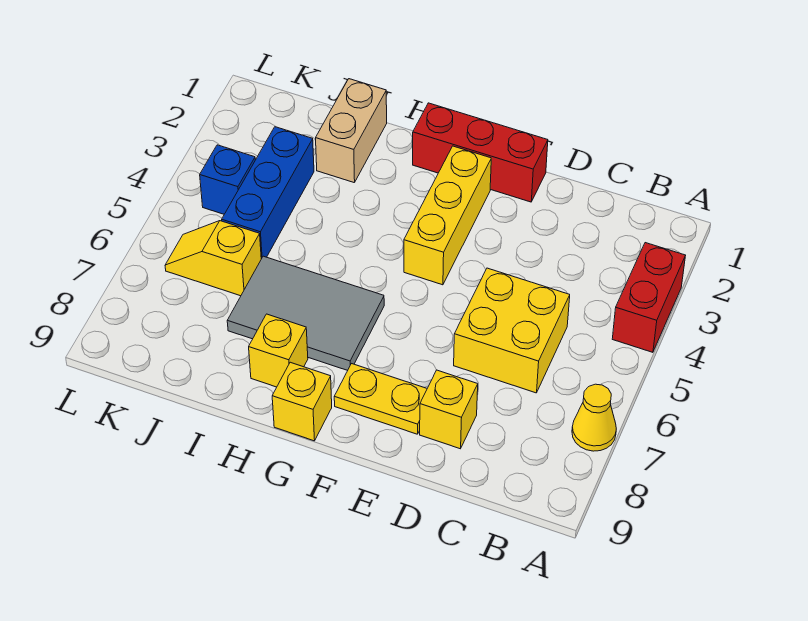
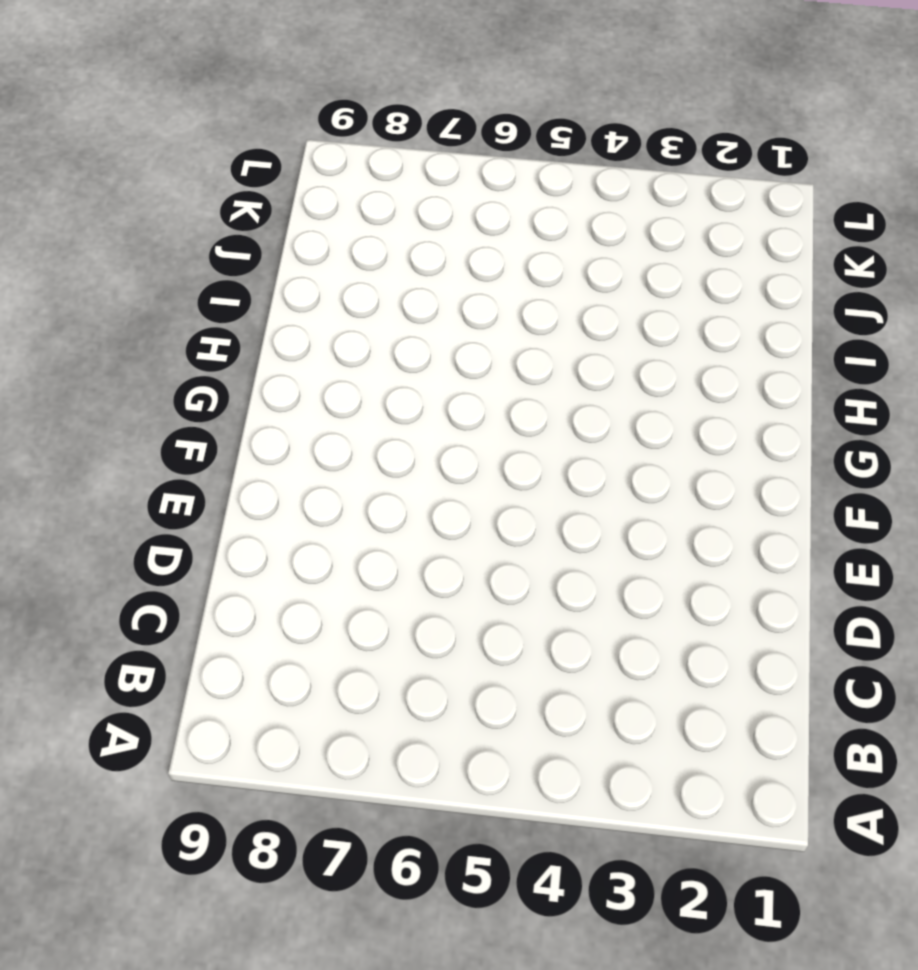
none -> red 1x2 brick [612,243,686,352]
none -> yellow 1x1 cone [572,384,616,451]
none -> yellow 2x2 brick [454,268,570,393]

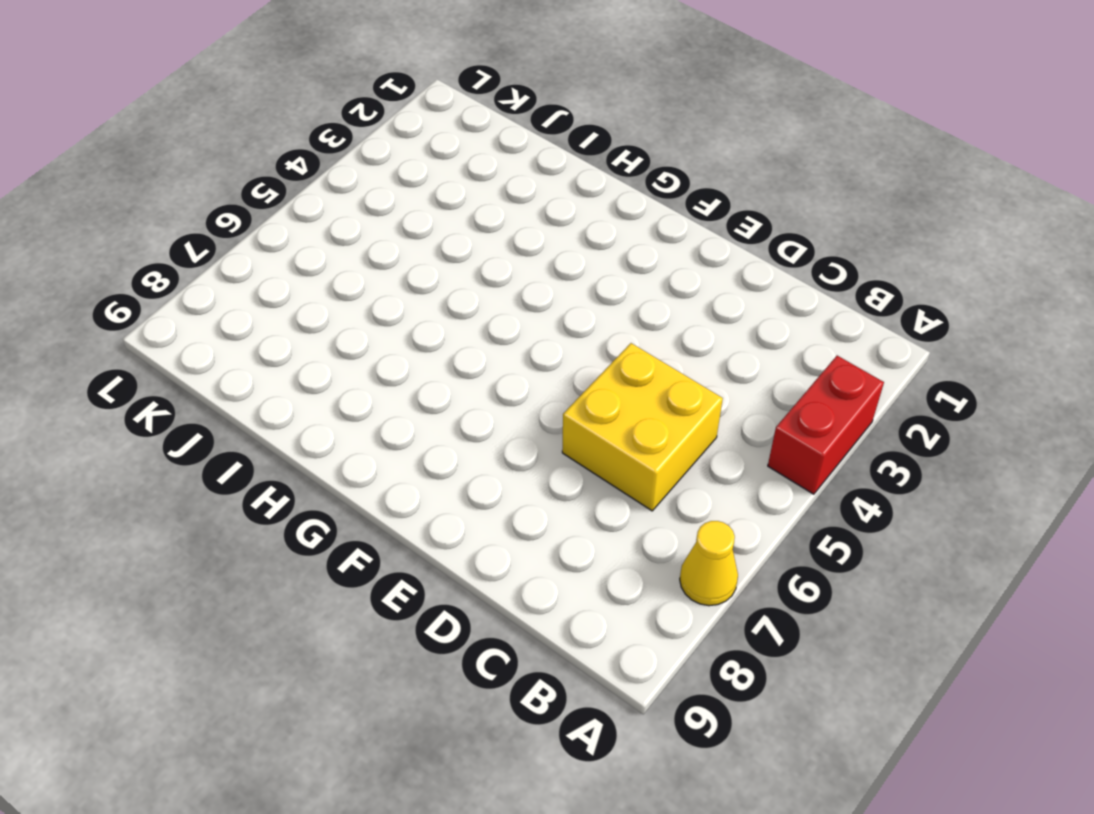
none -> yellow 1x1 brick [420,370,478,449]
none -> red 1x3 brick [413,103,548,202]
none -> yellow 1x2 plate [334,364,427,434]

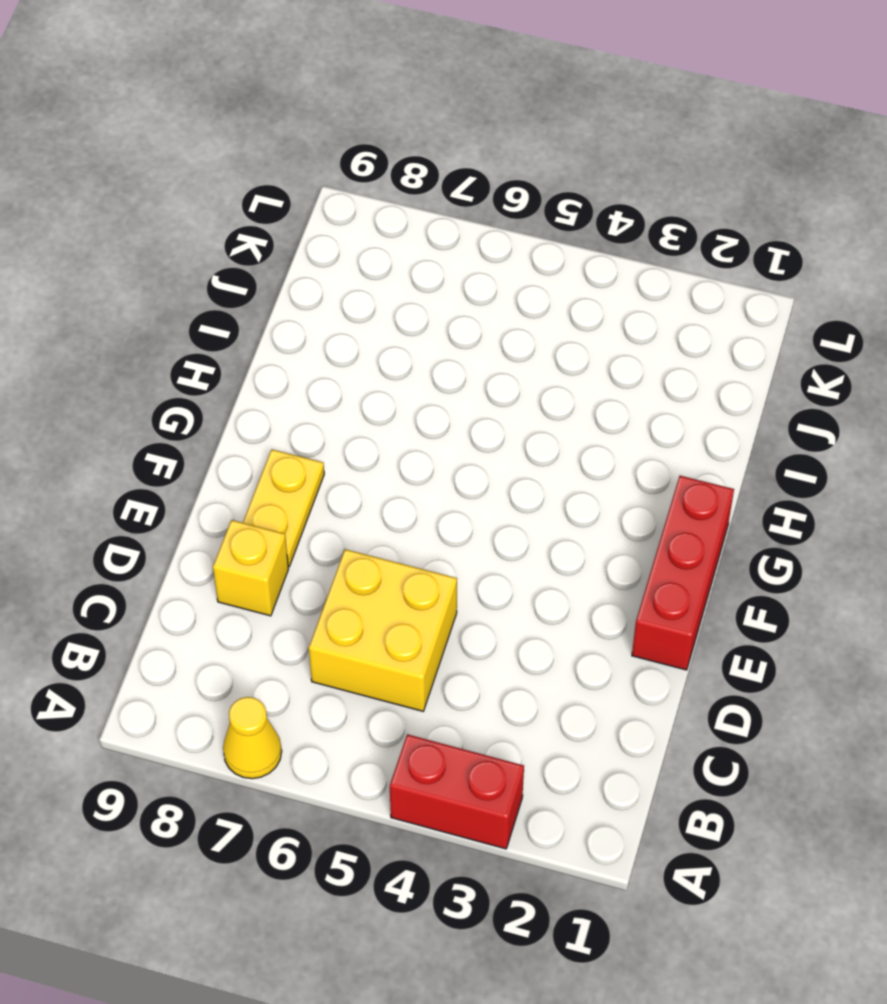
none -> yellow 1x3 brick [404,146,491,285]
none -> grey 2x3 tile [227,256,384,370]
none -> yellow 1x1 brick [272,362,332,441]

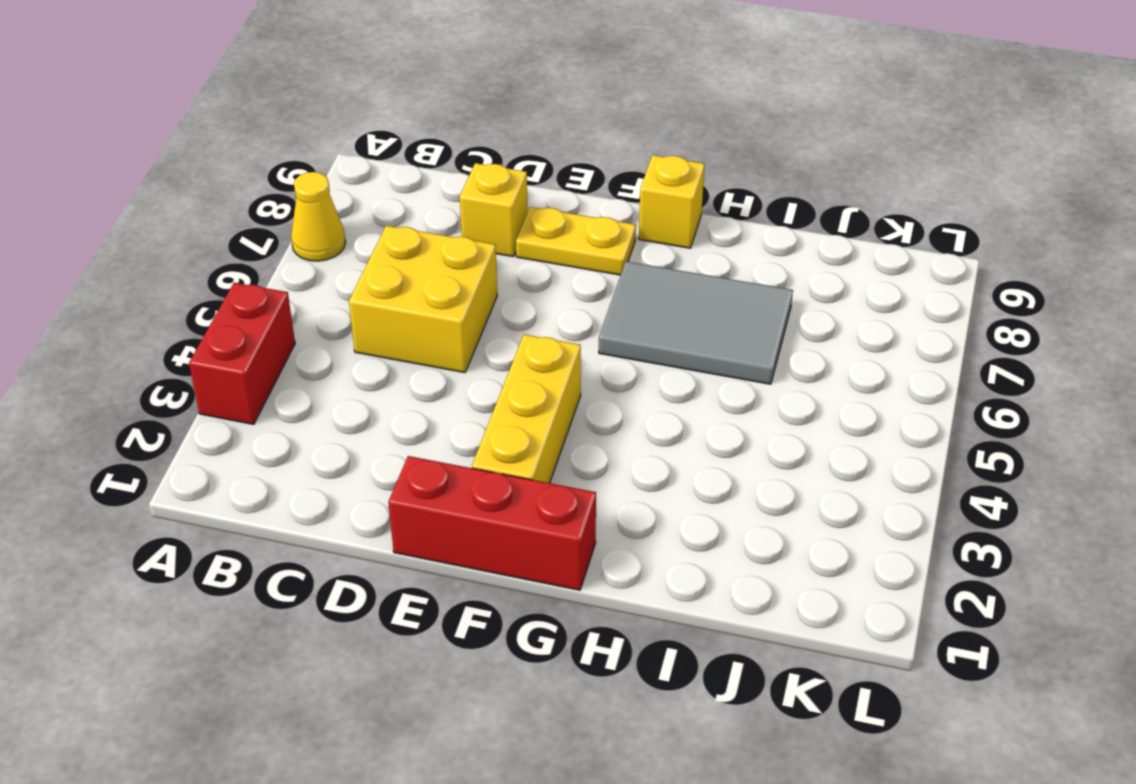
none -> yellow 1x1 brick [249,314,308,387]
none -> tan 1x2 brick [316,79,387,183]
none -> blue 1x3 brick [222,127,314,259]

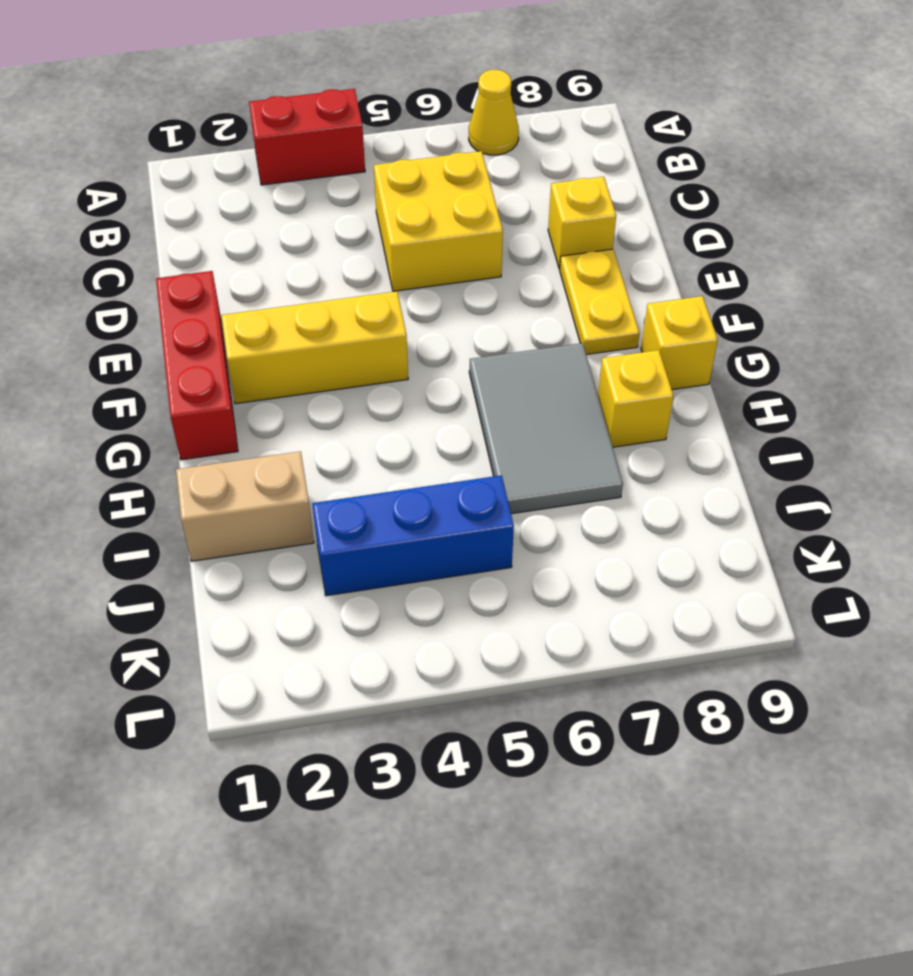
none -> yellow 1x2 slope [165,221,261,296]
none -> blue 1x1 brick [200,145,255,214]

